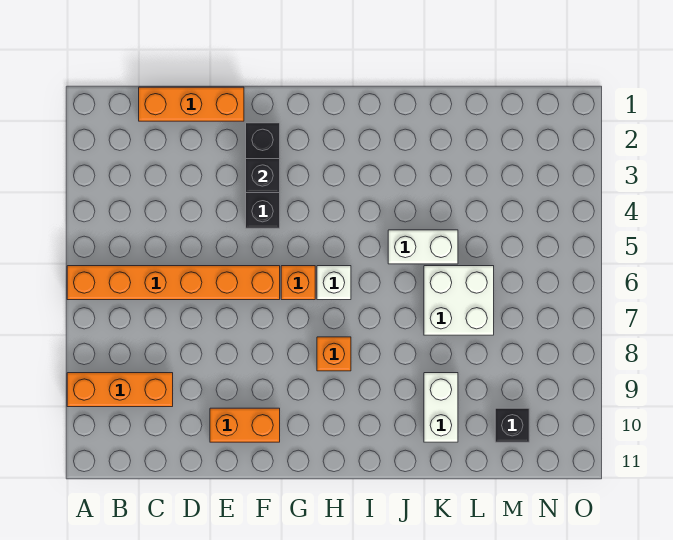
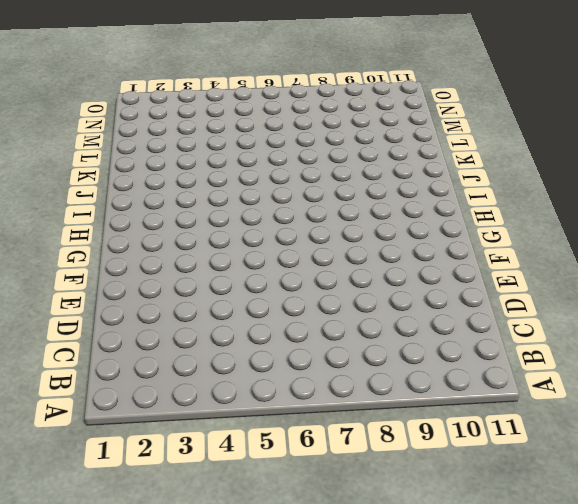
none -> orange 1x6 brick [67,266,280,300]
none -> orange 1x3 brick [67,373,173,407]
none -> orange 1x3 brick [139,87,244,121]

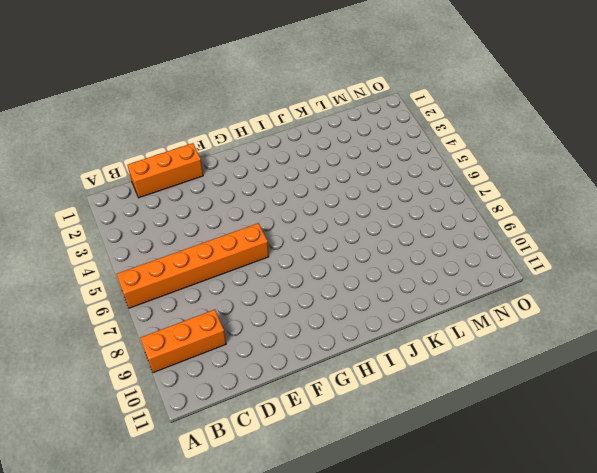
none -> orange 1x2 brick [210,408,280,442]
none -> black 1x3 brick [246,123,280,228]
none -> orange 1x1 brick [281,266,315,300]

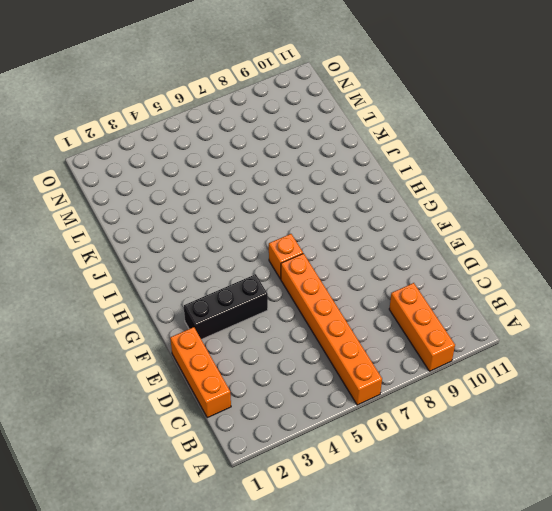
none -> orange 1x2 brick [210,408,280,442]
none -> white 1x1 brick [317,266,351,300]
none -> orange 1x1 brick [317,337,351,371]

